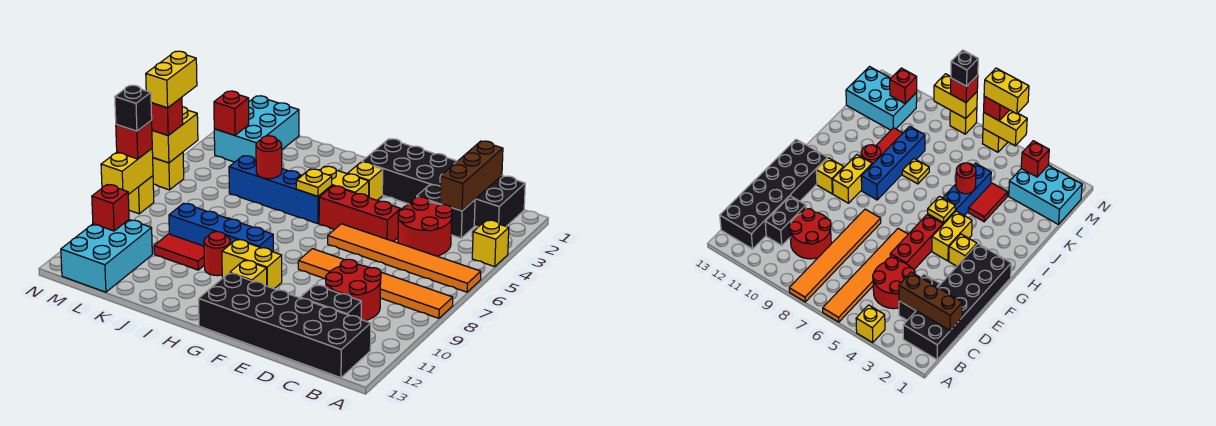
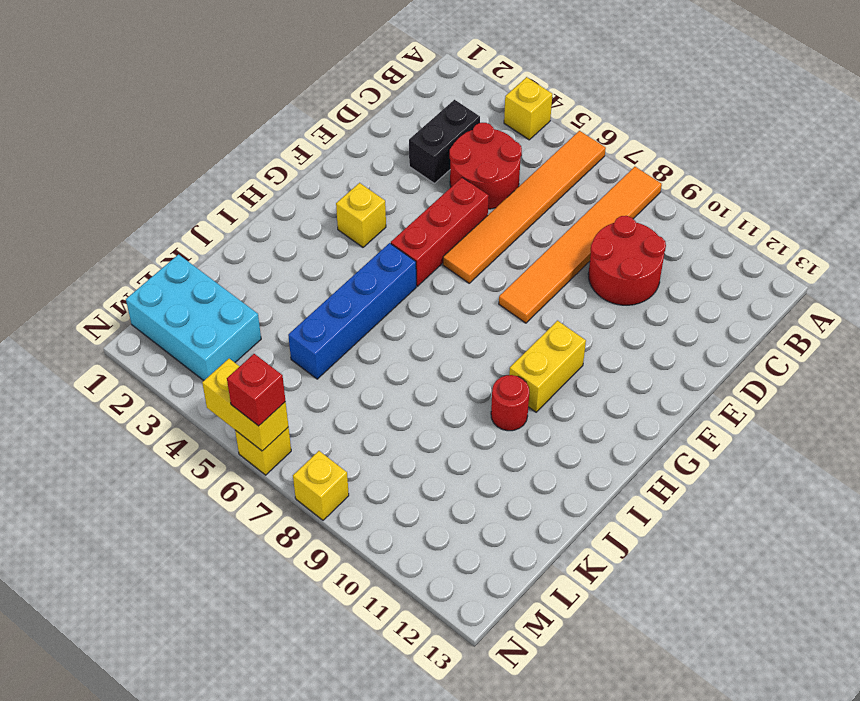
none -> black 2x6 brick [362,139,525,227]
none -> black 2x6 brick [199,273,371,378]
none -> black 1x2 brick [300,285,361,319]
none -> yellow 1x2 brick [320,166,369,197]

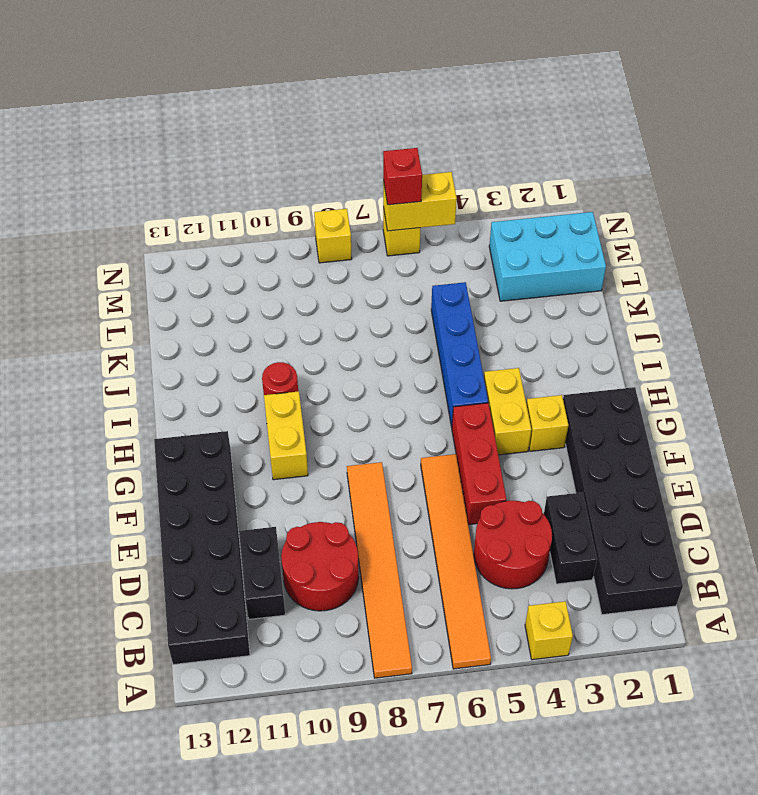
none -> yellow 1x1 brick [230,260,267,286]
none -> blue 1x4 brick [169,203,273,252]
none -> red 1x2 tile [968,183,1008,222]
none -> yellow 1x1 plate [902,159,929,184]

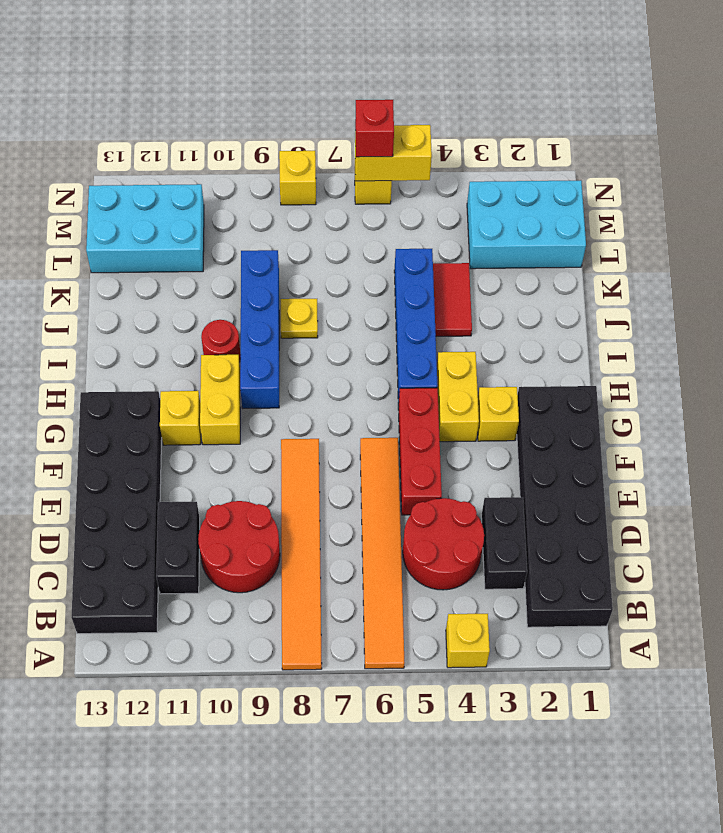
none -> red 1x2 tile [154,234,204,270]
none -> brown 1x3 brick [440,141,503,211]
none -> yellow 1x1 plate [296,169,332,196]
none -> red 1x1 round brick [256,136,282,179]

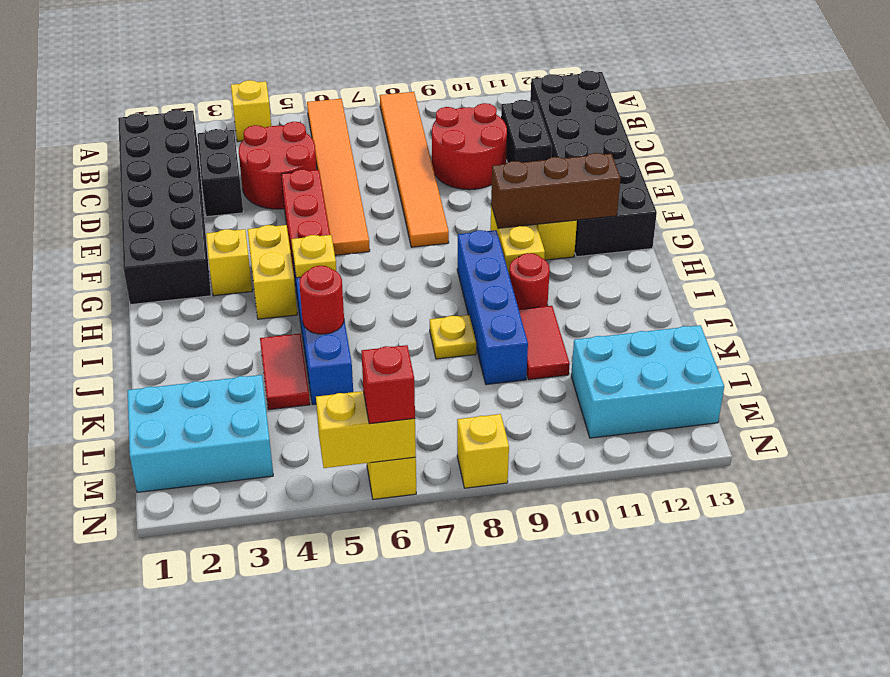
brown 1x3 brick [491,153,621,228] -> brown 1x3 brick moved to [440,141,503,211]
none -> red 1x1 brick [214,91,249,135]
none -> red 1x1 brick [92,185,129,231]
none -> yellow 1x2 brick [101,149,153,195]
none -> red 1x1 brick [116,120,152,159]

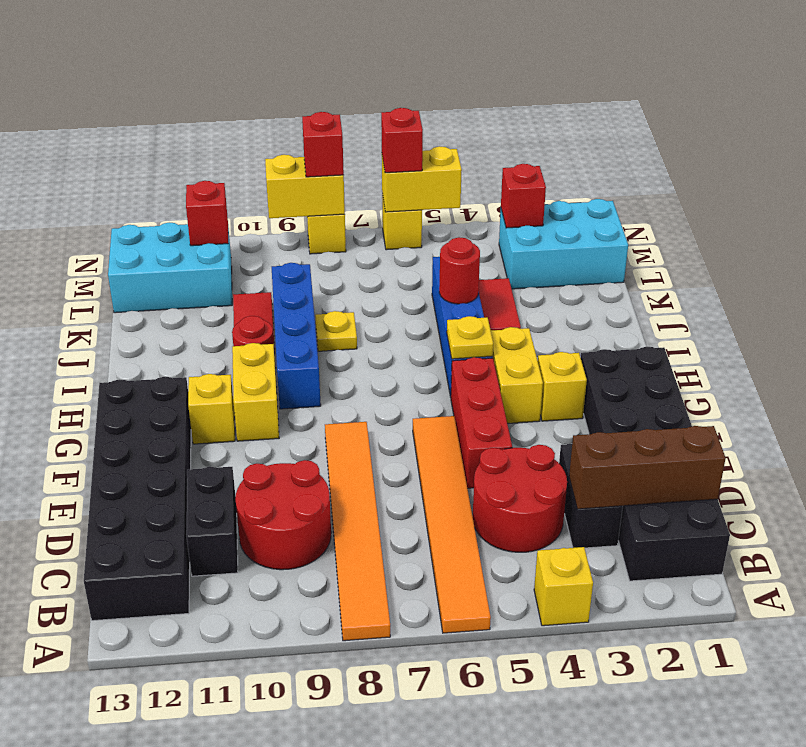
none -> yellow 1x2 brick [146,51,197,108]
none -> black 1x1 brick [115,85,152,131]

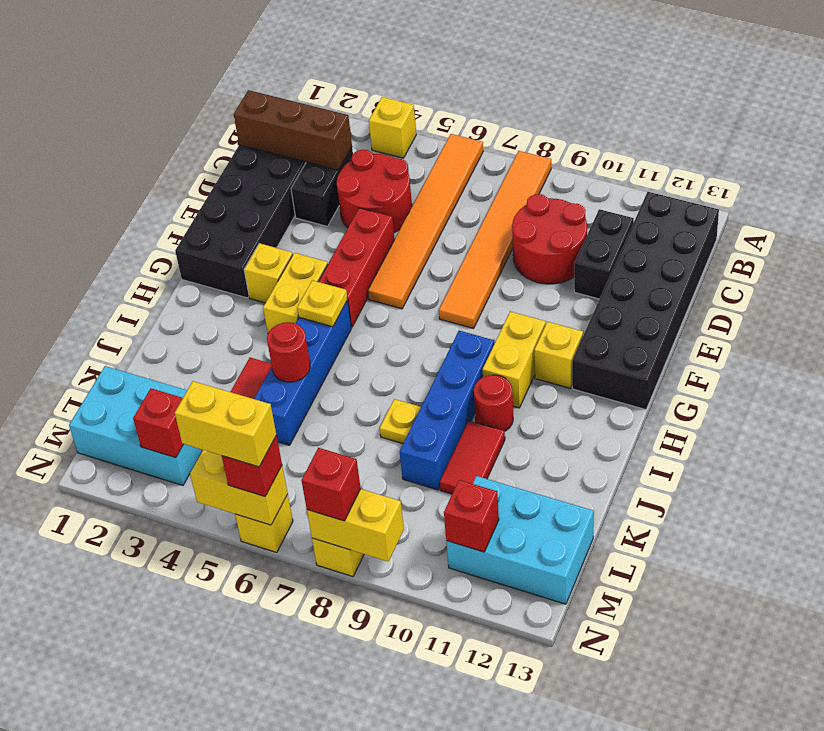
none -> black 1x1 brick [115,85,152,131]

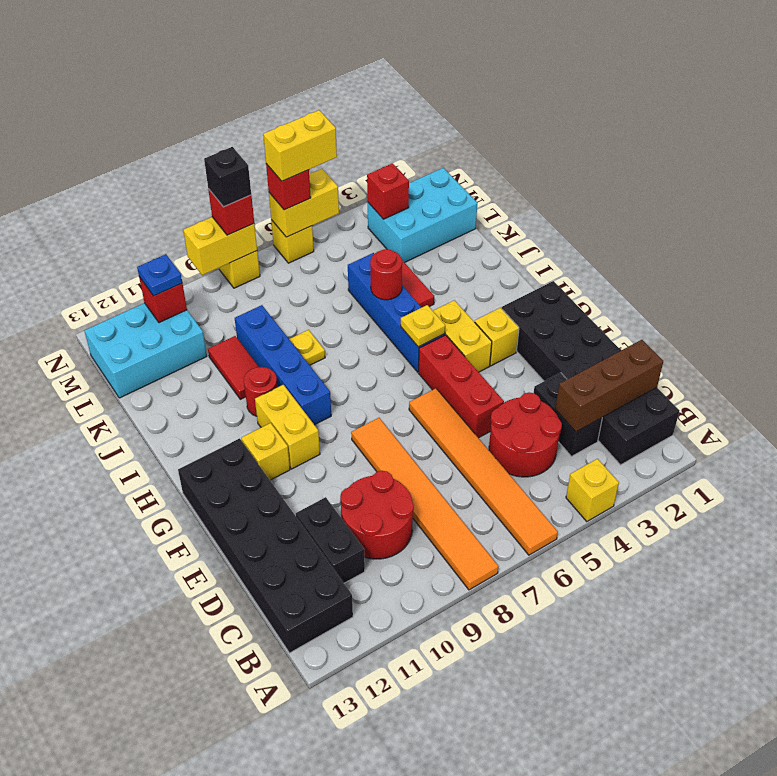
blue 1x1 plate [137,254,182,296] -> none

